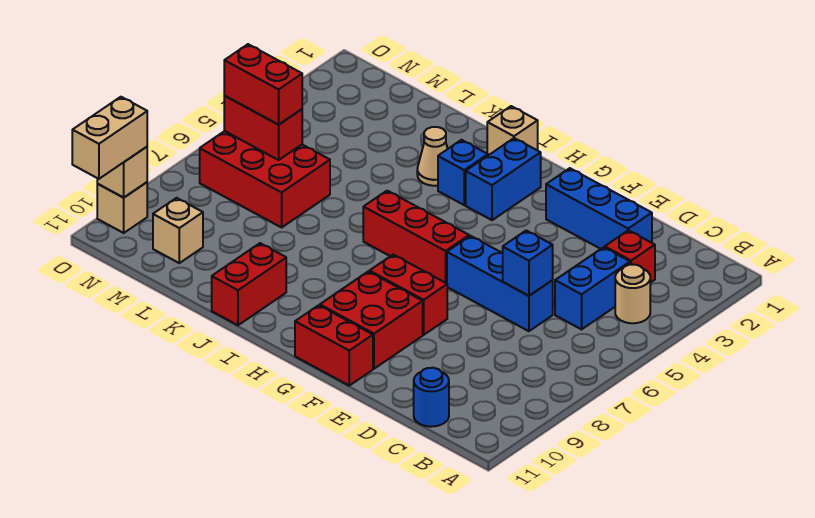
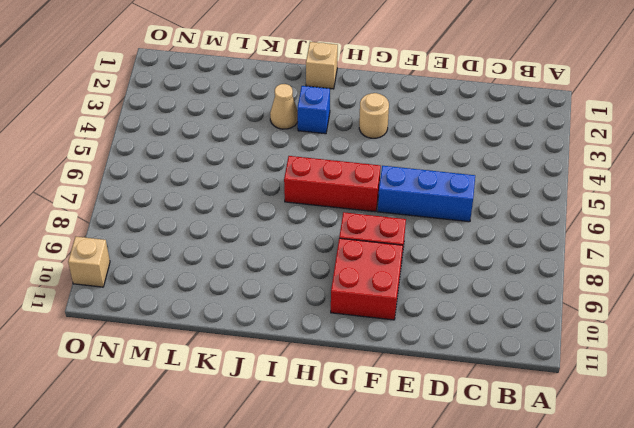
tan 1x1 round brick [359,93,389,138] -> tan 1x1 round brick moved to [615,265,650,323]
none -> red 1x1 brick [605,230,655,283]
none -> blue 1x2 brick [555,247,630,329]
none -> blue 1x1 round brick [414,368,449,427]

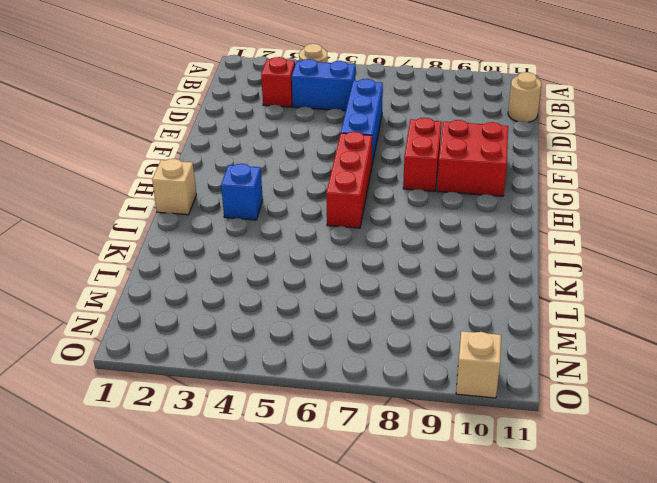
tan 1x1 round brick [508,72,542,122] -> blue 1x1 round brick [414,368,449,427]
none -> blue 1x3 brick [546,168,652,249]
none -> red 1x2 brick [295,305,373,385]
none -> blue 1x2 brick [466,138,541,220]

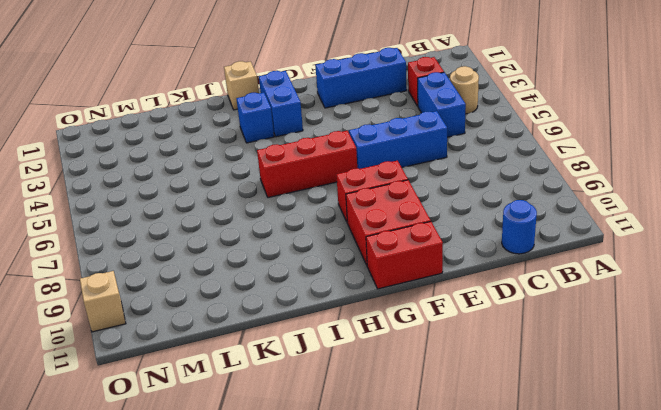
none -> tan 1x1 cone [417,127,448,186]
none -> red 1x2 brick [212,243,286,325]
none -> red 2x3 brick [200,131,330,227]

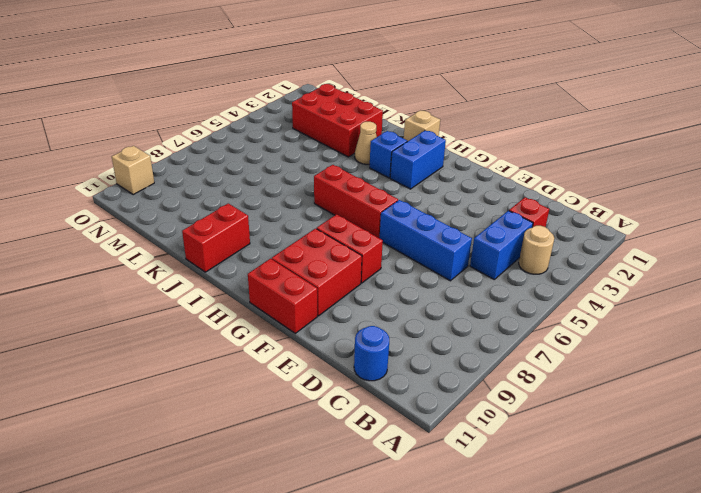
red 2x3 brick [292,84,383,157] -> red 2x3 brick moved to [200,131,330,227]
none -> blue 1x3 brick [546,168,652,249]
none -> tan 1x1 brick [153,198,203,263]
none -> blue 1x1 brick [503,231,553,296]

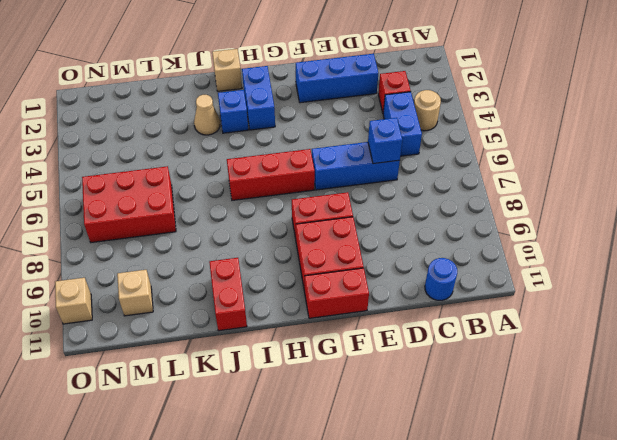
none -> red 1x2 brick [224,96,302,160]
none -> tan 1x1 brick [97,147,147,198]
none -> red 1x2 brick [224,44,302,125]

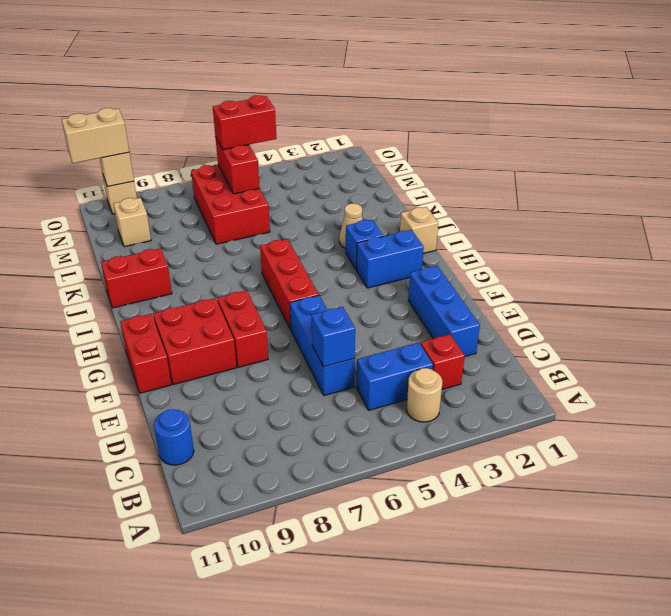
red 1x2 brick [213,95,276,150] -> red 1x2 brick turned to [224,44,302,125]

